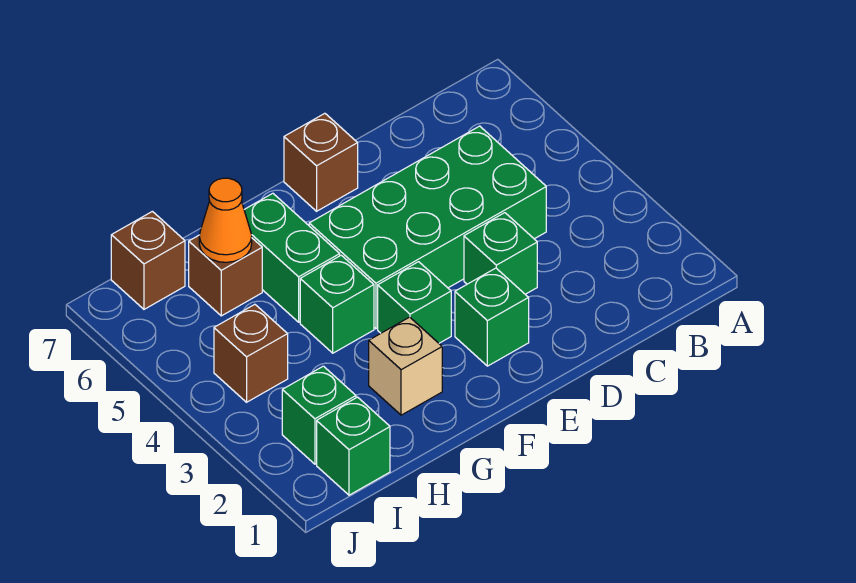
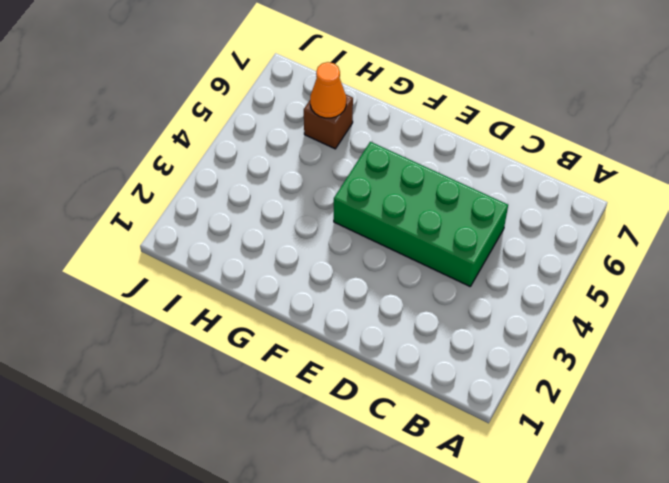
none -> green 1x1 brick [464,213,537,294]
none -> green 1x1 brick [455,268,529,366]
none -> brown 1x1 brick [284,113,358,211]

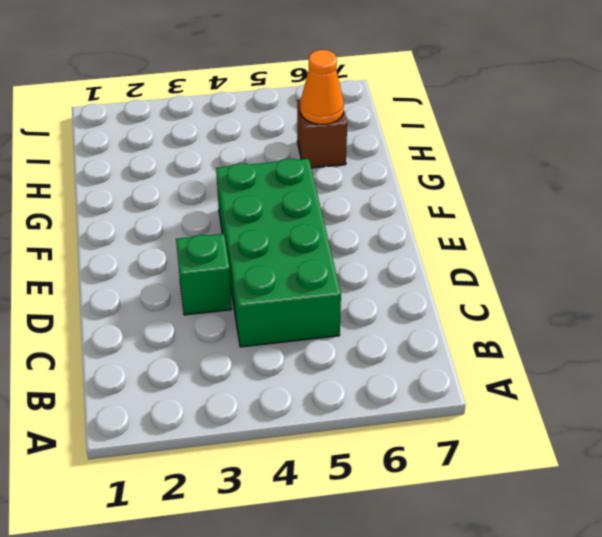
none -> green 1x1 brick [455,268,529,366]
none -> brown 1x1 brick [284,113,358,211]
none -> green 1x1 brick [378,262,451,343]

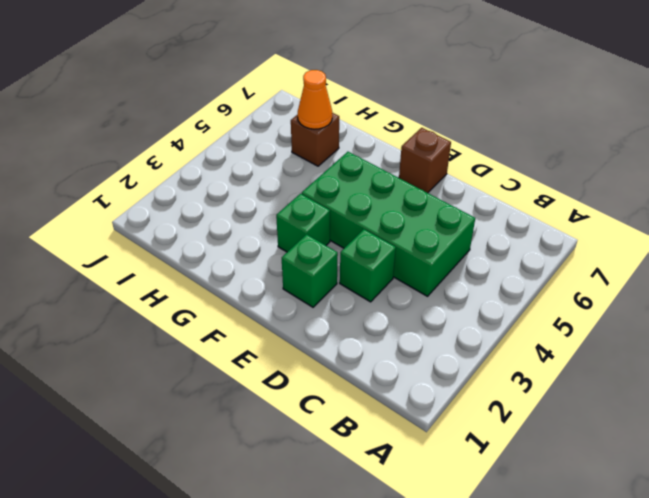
none -> tan 1x1 brick [369,317,442,415]
none -> green 1x1 brick [300,255,374,353]
none -> green 1x2 brick [244,193,340,322]

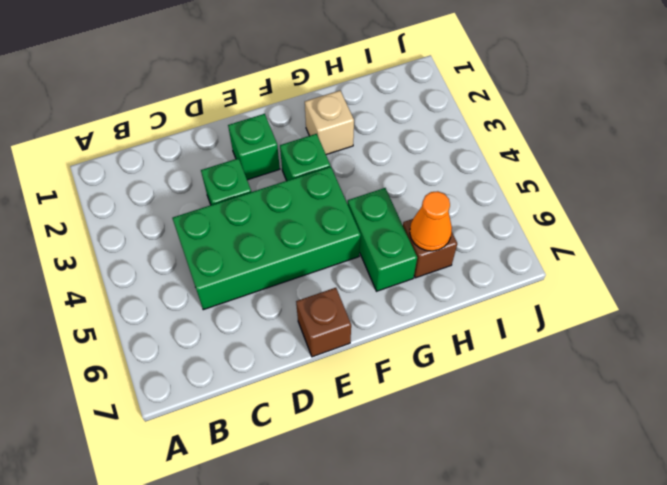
none -> green 1x1 brick [300,255,374,353]
none -> green 1x1 brick [317,397,390,495]
none -> green 1x1 brick [282,366,356,464]

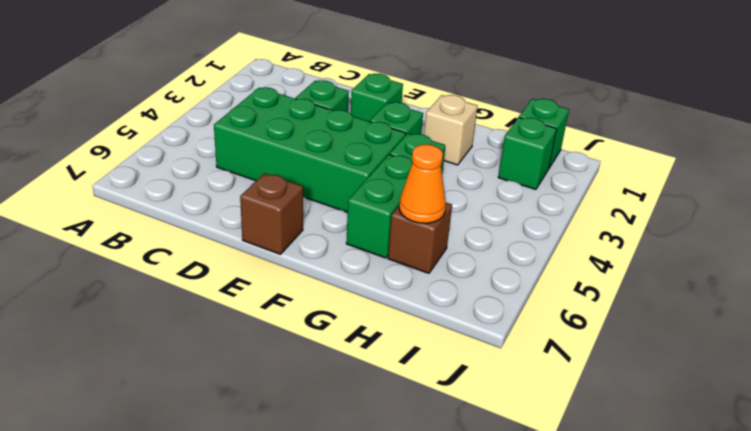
none -> brown 1x1 brick [214,304,288,402]
none -> brown 1x1 brick [111,211,185,309]

